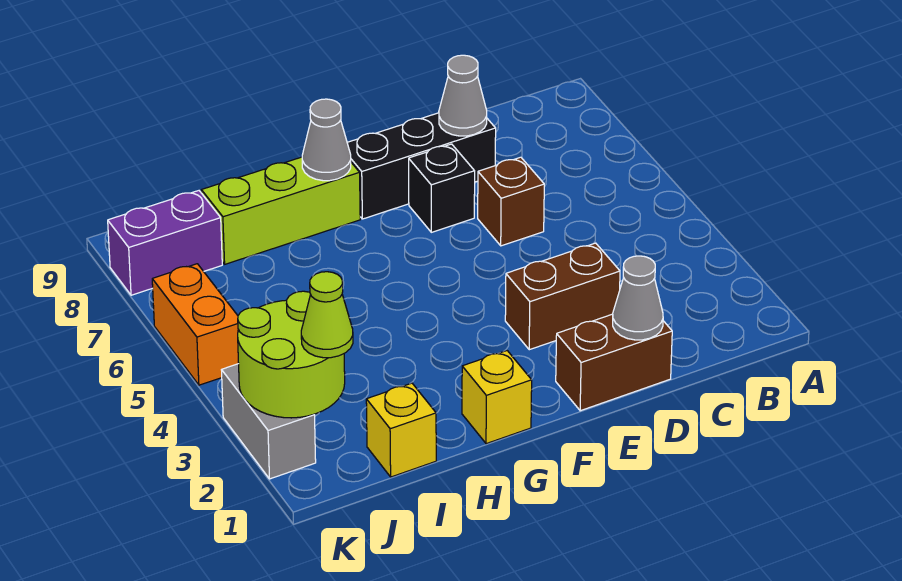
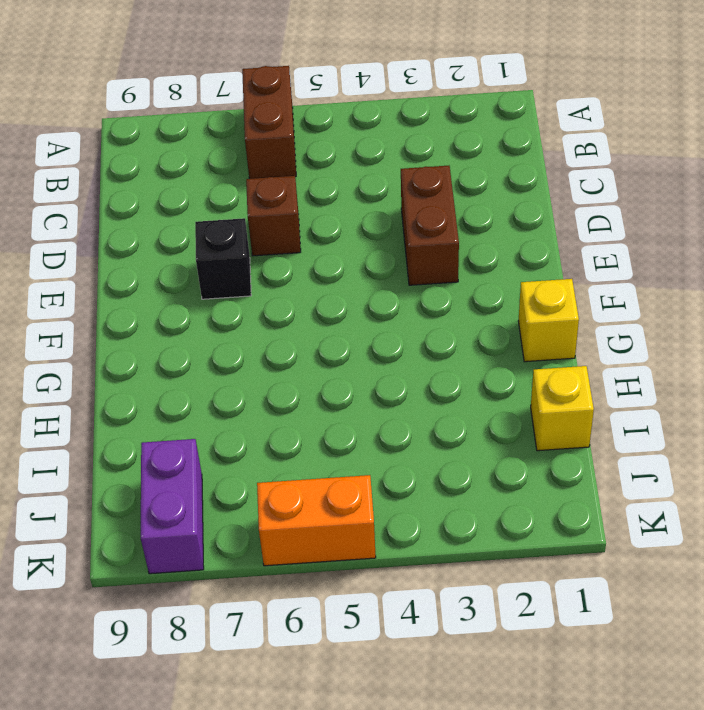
brown 1x2 brick [242,66,296,179] -> brown 1x2 brick moved to [556,314,672,411]
none -> black 1x3 brick [347,113,496,219]
none -> lime 1x3 brick [201,157,360,264]
none -> grey 1x2 brick [222,364,316,479]

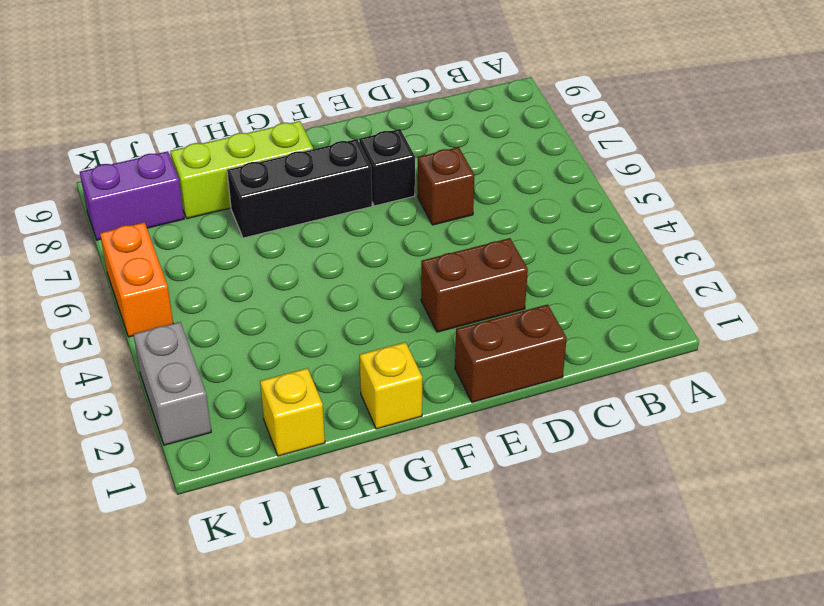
black 1x3 brick [227,139,372,238] -> black 1x3 brick moved to [347,113,496,219]
none -> grey 1x1 cone [613,256,663,340]
none -> grey 1x1 cone [439,55,487,136]
none -> grey 1x1 cone [302,99,351,181]

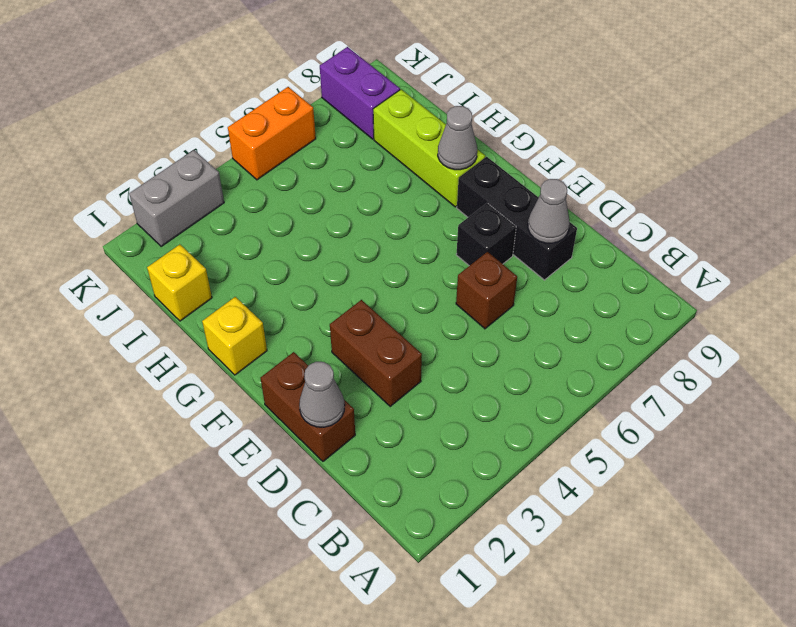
none -> lime 2x2 round brick [238,291,345,418]
none -> lime 1x1 cone [301,272,353,358]

